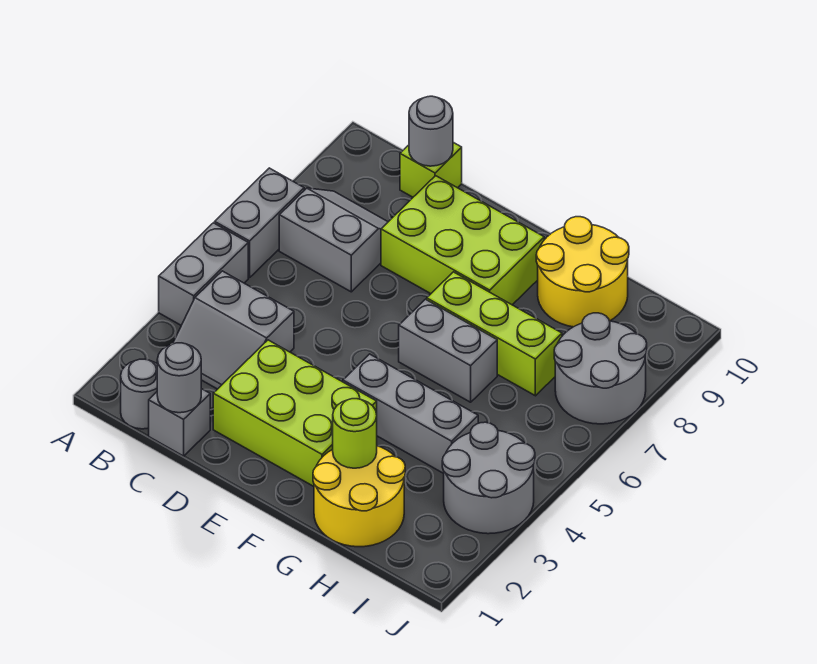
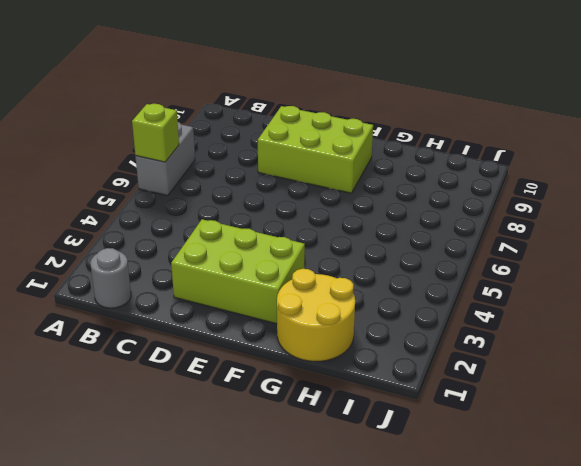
lime 1x1 brick [132,104,179,162] -> lime 1x1 brick moved to [400,142,462,197]
none -> grey 1x2 brick [159,223,248,325]
none -> grey 2x2 slope [173,271,294,389]
none -> grey 2x2 slope [279,188,388,292]

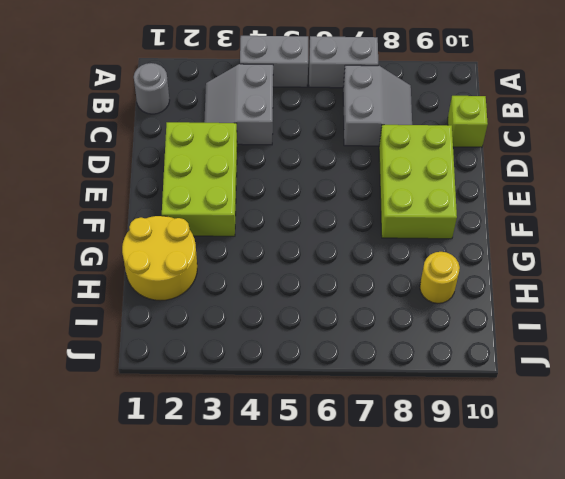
yellow 1x1 round brick [420,252,460,303] -> yellow 2x2 round brick [536,217,629,327]
none -> grey 1x1 brick [149,389,210,456]
none -> grey 1x3 brick [343,354,478,473]
none -> grey 1x2 brick [399,299,497,402]

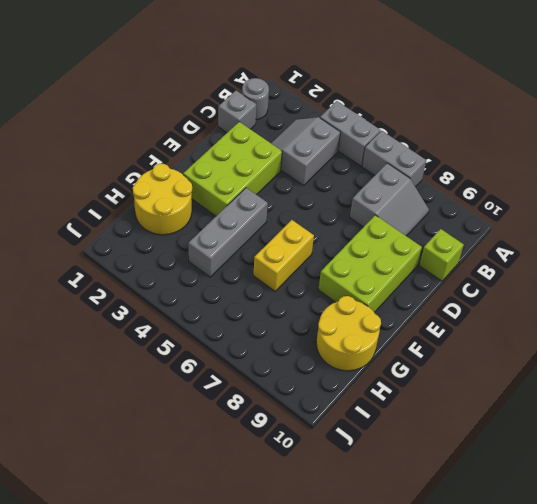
yellow 1x2 brick [253,220,314,291] -> grey 1x2 brick [399,299,497,402]
none -> lime 1x3 brick [427,272,562,396]
none -> grey 2x2 round brick [442,422,535,534]
none -> grey 2x2 round brick [554,313,647,424]

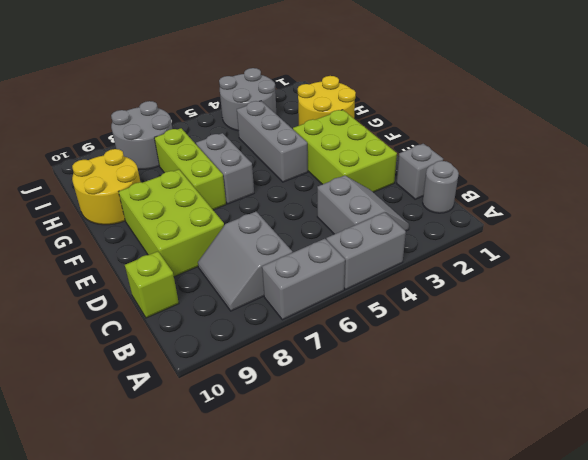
none -> grey 1x1 round brick [157,343,201,413]
none -> grey 1x1 round brick [409,96,453,166]
none -> lime 1x1 round brick [333,399,377,468]

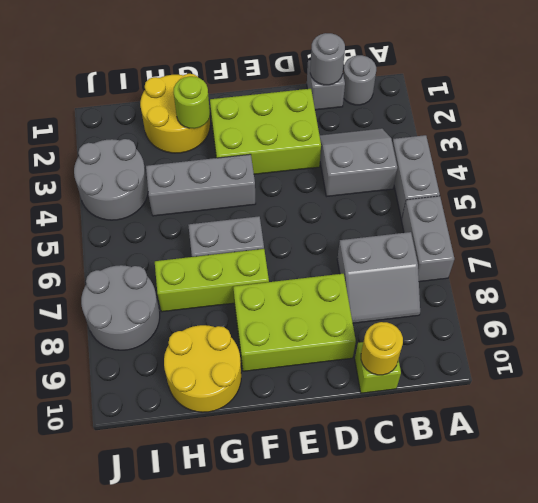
yellow 1x1 round brick [361,322,403,375] -> grey 1x1 round brick [409,96,453,166]

